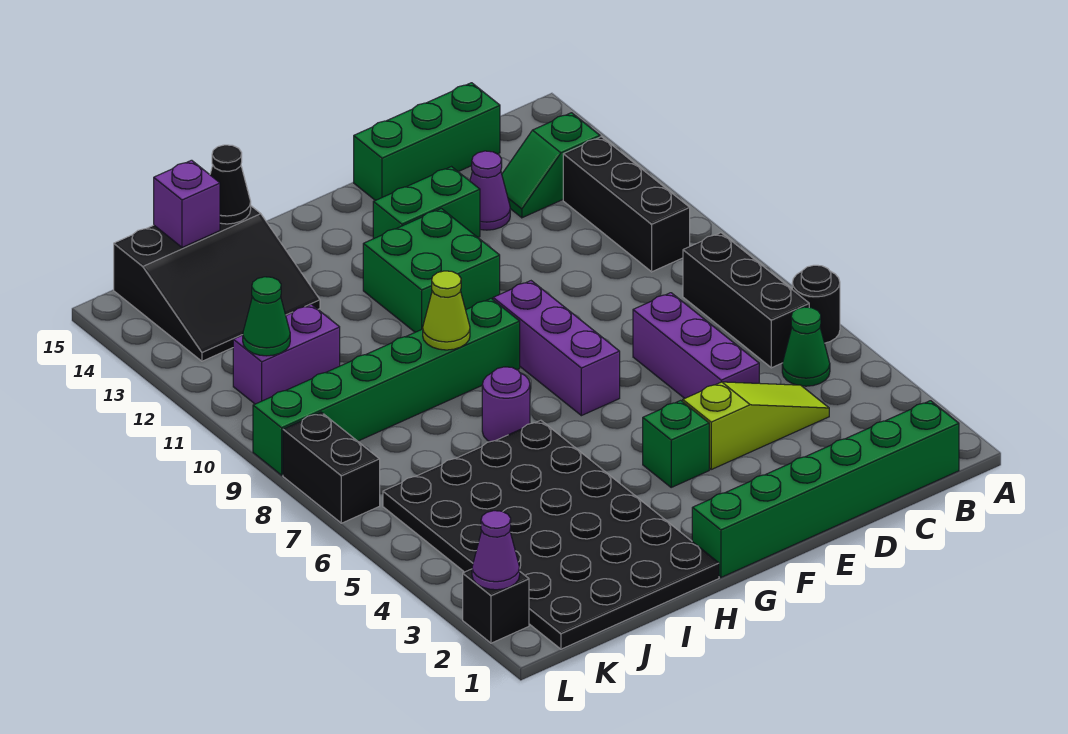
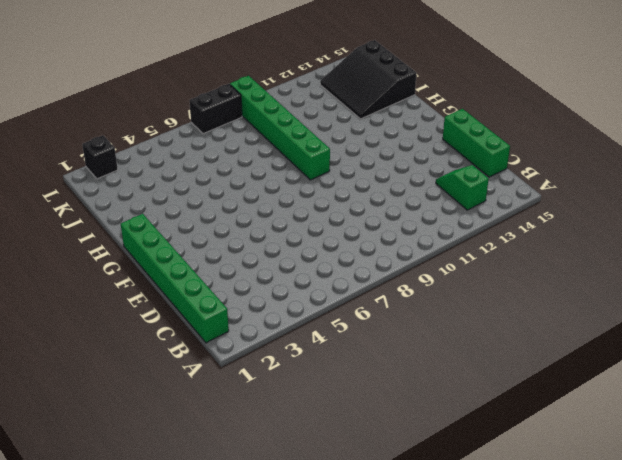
none -> black 1x1 round brick [792,265,840,343]
none -> green 1x1 cone [782,307,830,386]
none -> black 1x3 brick [683,233,809,368]

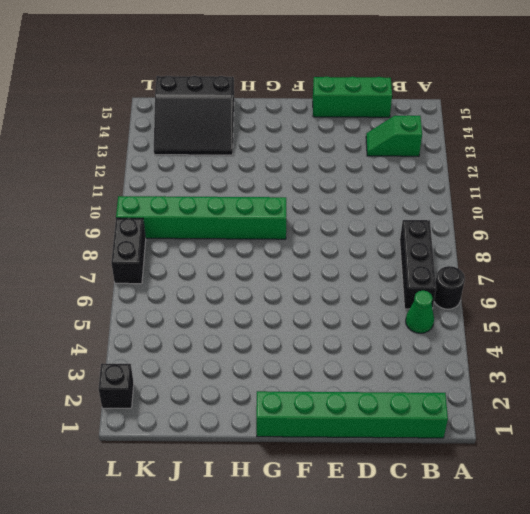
none -> black 1x3 brick [563,137,690,272]
none -> lime 1x3 slope [683,382,829,469]
none -> purple 1x3 brick [633,293,759,398]

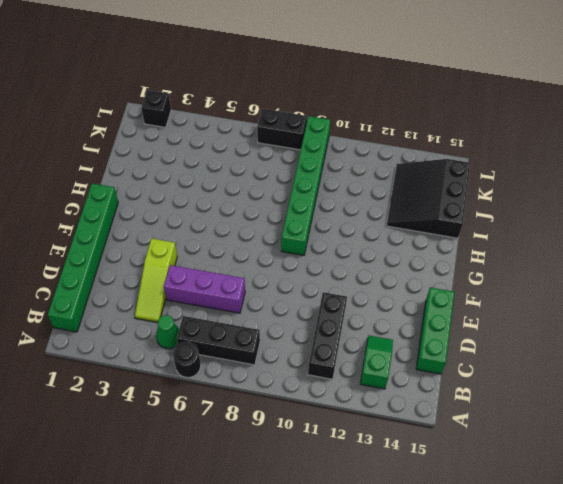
black 1x3 brick [308,292,347,379] -> black 1x3 brick turned to [563,137,690,272]
none -> purple 1x1 cone [470,151,510,230]
none -> green 1x2 brick [373,167,480,239]
none -> green 1x1 brick [643,400,709,487]

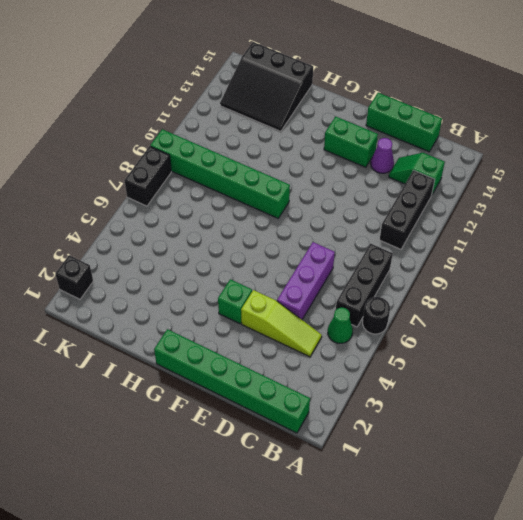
none -> purple 1x3 brick [493,281,620,416]
none -> green 2x2 brick [363,208,500,332]
none -> black 4x6 plate [383,420,719,649]

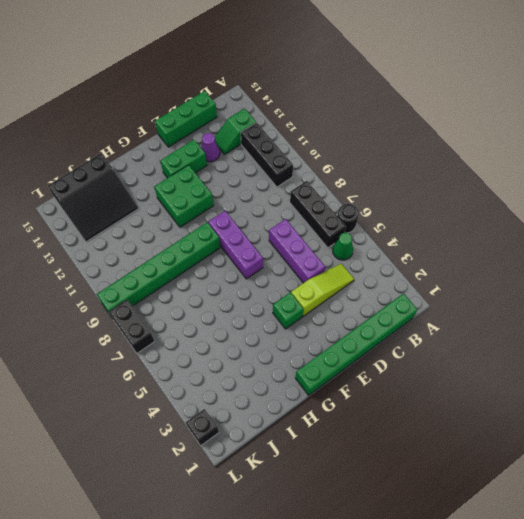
none -> black 4x6 plate [383,420,719,649]
none -> purple 1x1 round brick [482,367,530,442]
none -> purple 1x2 brick [233,304,340,404]

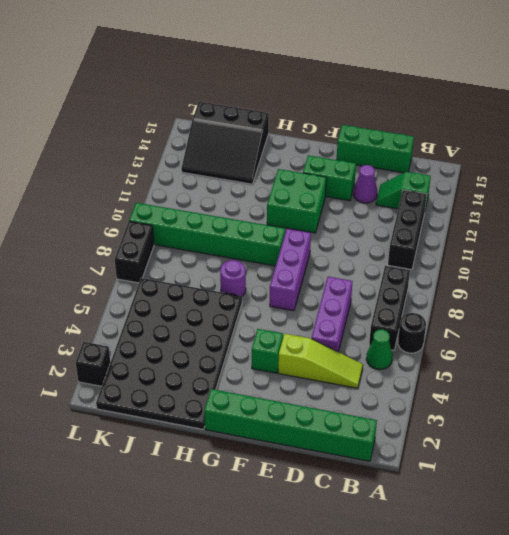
none -> purple 1x2 brick [233,304,340,404]
none -> lime 1x1 cone [423,271,470,350]
none -> black 1x1 cone [210,145,251,224]

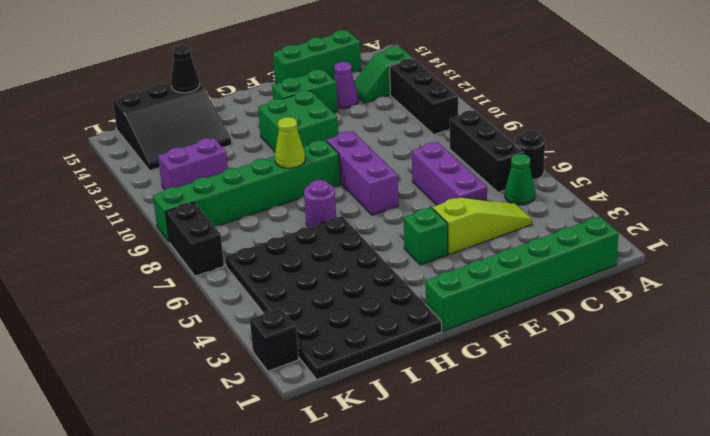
none -> purple 1x1 brick [154,160,220,247]
none -> green 1x1 cone [243,277,290,356]
none -> purple 1x1 cone [472,511,520,590]

